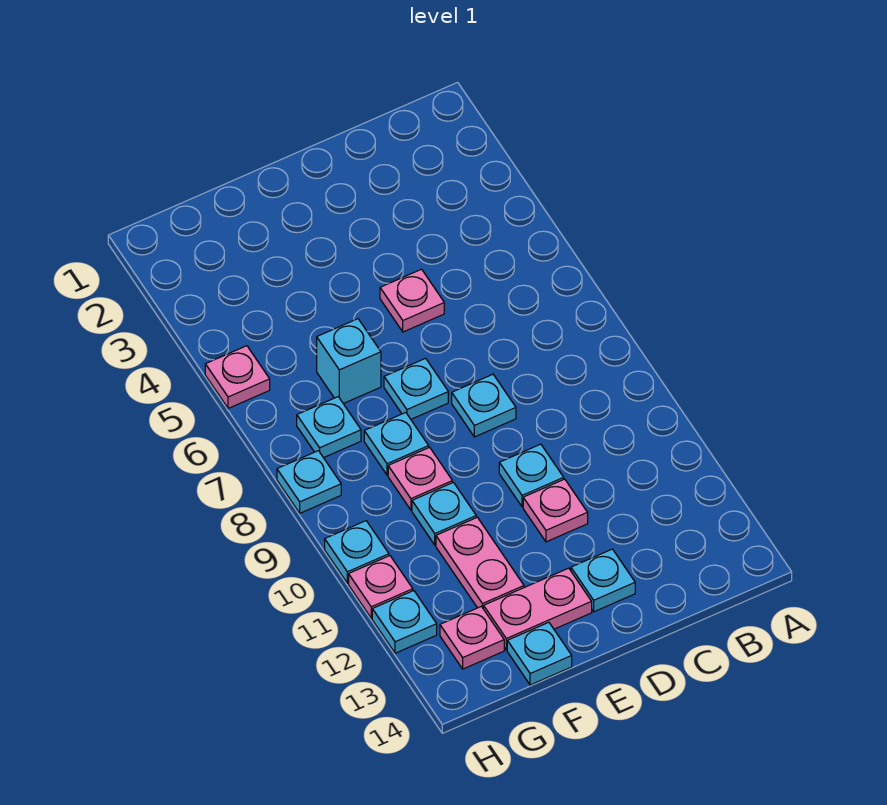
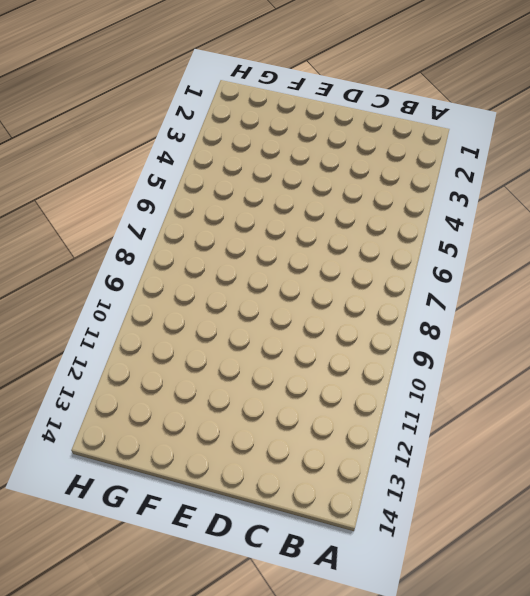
none -> pink 1x1 plate [380,269,444,332]
none -> cyan 1x1 plate [452,374,516,437]
none -> cyan 1x1 plate [499,444,564,507]

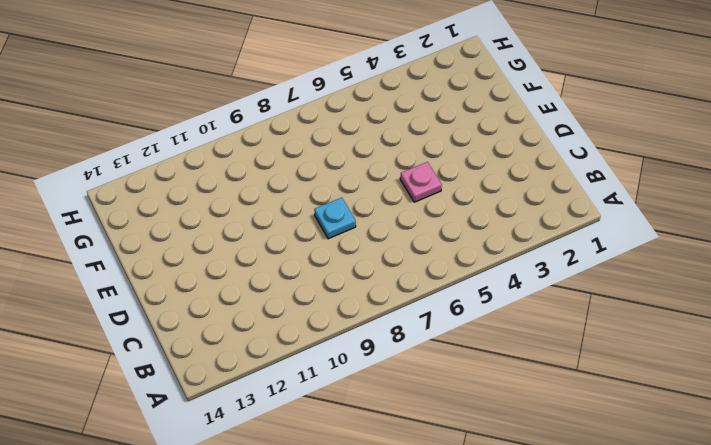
none -> cyan 1x1 plate [499,444,564,507]
none -> pink 1x1 plate [523,479,588,542]
none -> cyan 1x1 plate [571,549,635,612]

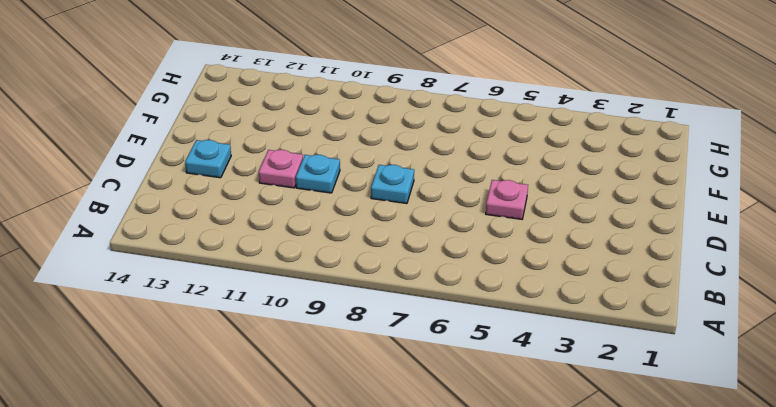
none -> cyan 1x1 plate [384,358,448,419]
none -> pink 1x2 plate [484,568,592,650]
none -> cyan 1x1 brick [317,319,381,404]

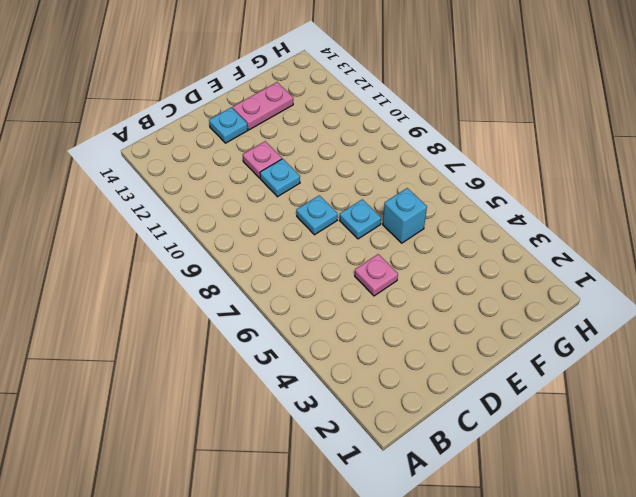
none -> cyan 1x1 plate [364,412,429,475]
none -> pink 1x1 plate [388,447,452,510]
none -> cyan 1x1 plate [412,482,476,545]

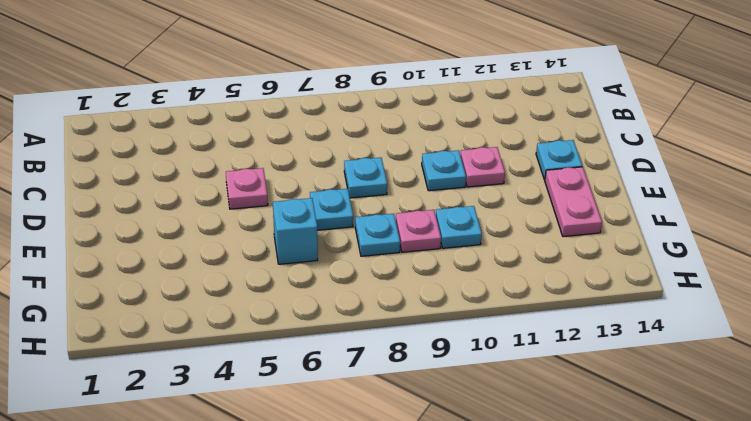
none -> pink 1x2 plate [436,517,524,609]
none -> cyan 1x1 plate [507,622,572,685]
none -> cyan 1x1 plate [297,397,361,458]

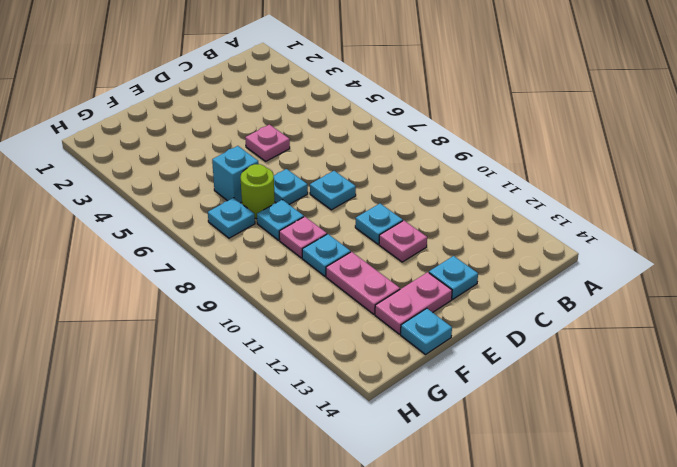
lime 1x1 round brick [240,164,275,219] -> none
none -> pink 1x1 plate [440,606,504,669]
none -> pink 1x1 plate [205,346,270,408]
none -> cyan 1x1 plate [277,451,341,513]

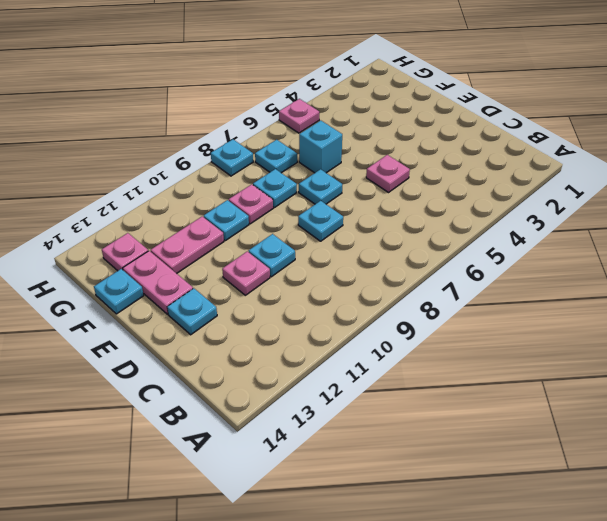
none -> cyan 1x1 plate [325,521,389,583]
none -> pink 1x1 plate [349,556,413,618]
none -> cyan 1x1 plate [372,591,437,653]

